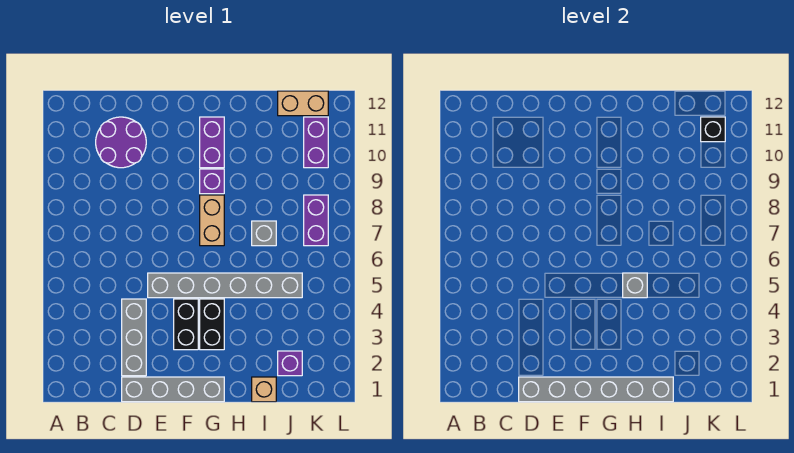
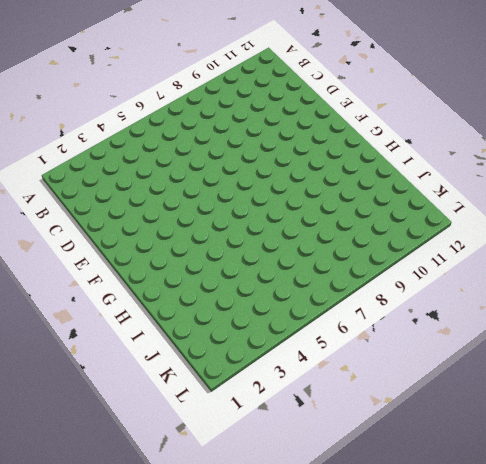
none -> purple 2x2 round brick [96,117,146,168]
none -> grey 1x4 brick [122,377,224,402]
none -> grey 1x3 brick [122,299,146,376]

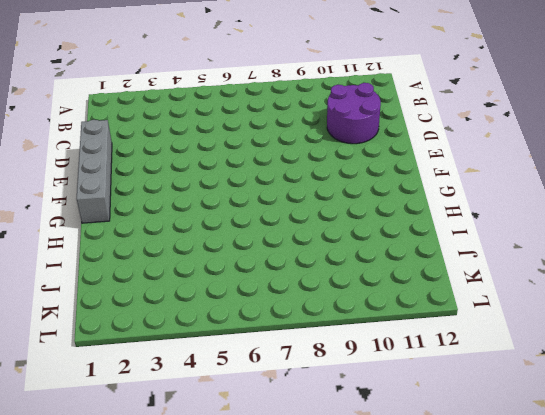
none -> grey 1x3 brick [122,299,146,376]
none -> grey 1x6 brick [148,273,302,298]
none -> black 1x2 brick [174,299,198,350]

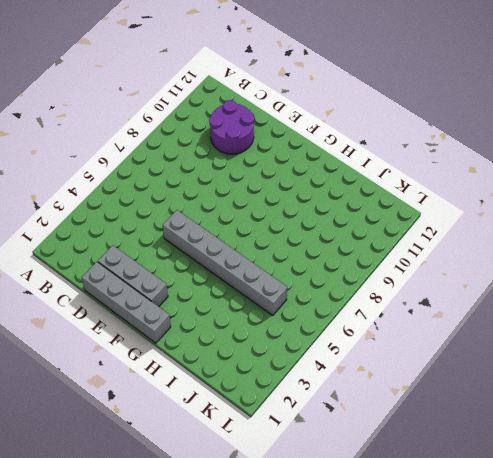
grey 1x3 brick [98,245,168,307] -> grey 1x3 brick turned to [122,299,146,376]
none -> black 1x2 brick [174,299,198,350]
none -> black 1x2 brick [200,299,224,350]
none -> tan 1x2 brick [200,195,224,246]

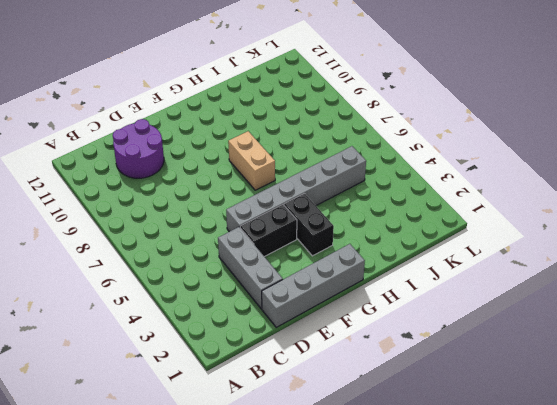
black 1x2 brick [240,205,297,257] -> black 1x2 brick turned to [174,299,198,350]
none -> purple 1x1 brick [200,169,224,194]
none -> purple 1x2 brick [200,117,224,168]
none -> tan 1x1 brick [252,377,276,402]

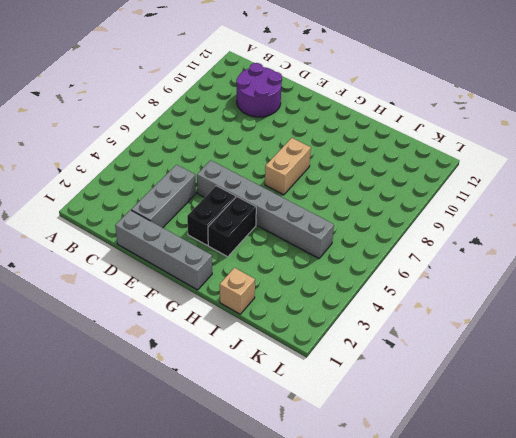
none -> purple 1x1 brick [200,169,224,194]
none -> purple 1x2 brick [200,117,224,168]
none -> grey 1x1 brick [252,221,276,246]

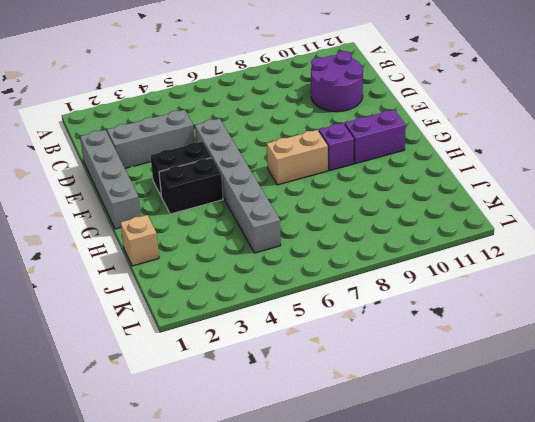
none -> grey 1x1 brick [252,221,276,246]
none -> purple 1x1 brick [278,351,302,376]
none -> tan 1x2 brick [278,91,328,116]

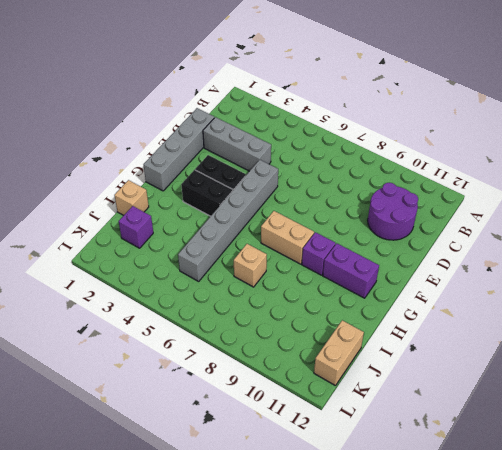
tan 1x1 brick [234,244,267,287] -> grey 1x1 brick [252,221,276,246]
none -> purple 1x2 brick [304,195,328,246]
none -> purple 1x2 brick [304,117,328,168]
none -> grey 1x6 brick [519,377,673,402]

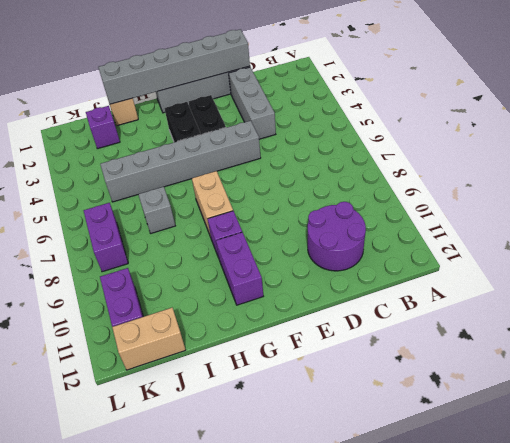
none -> grey 1x1 brick [623,273,647,298]
none -> black 1x1 brick [701,117,725,142]

